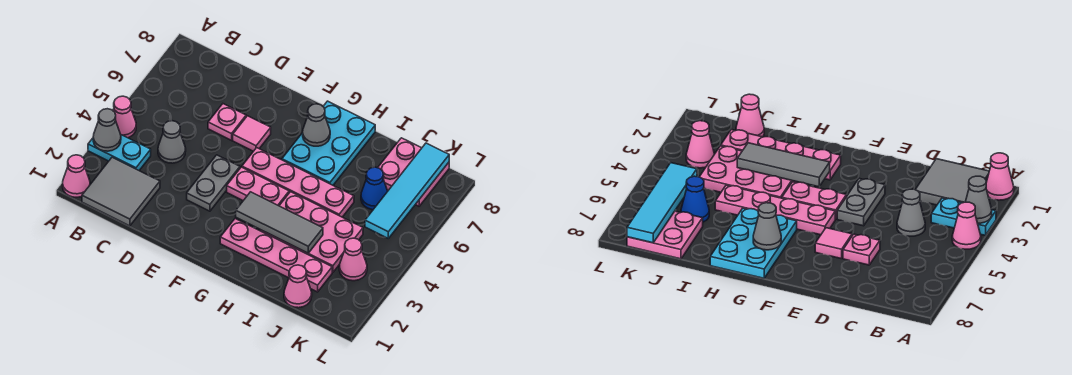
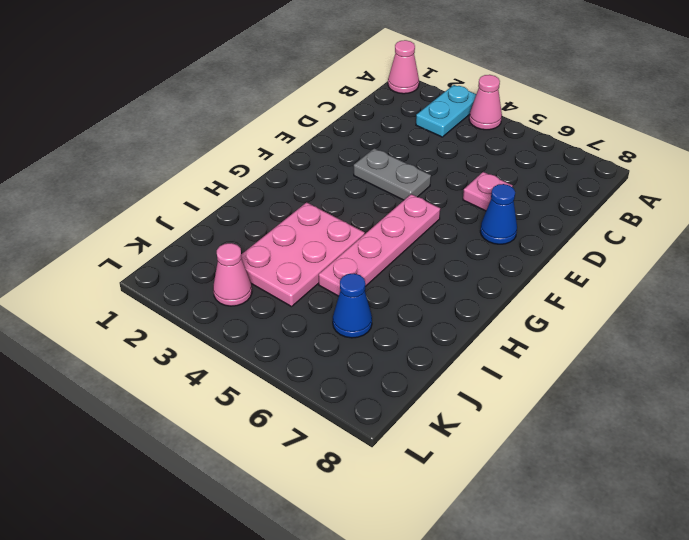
blue 1x1 cone [480,184,517,244] -> none
none -> grey 2x2 tile [82,157,160,226]
none -> grey 1x1 cone [158,121,186,163]
none -> pink 1x1 tile [233,116,271,151]

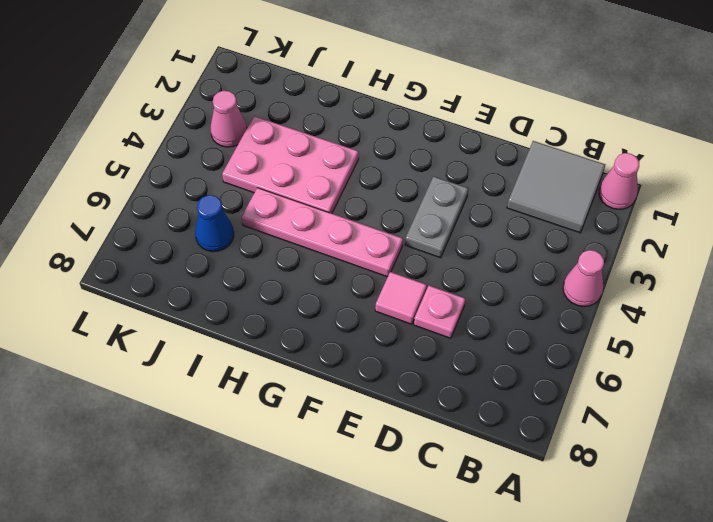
none -> cyan 1x2 plate [88,135,151,170]
none -> grey 1x1 cone [158,121,186,163]
none -> pink 1x2 plate [227,167,289,206]

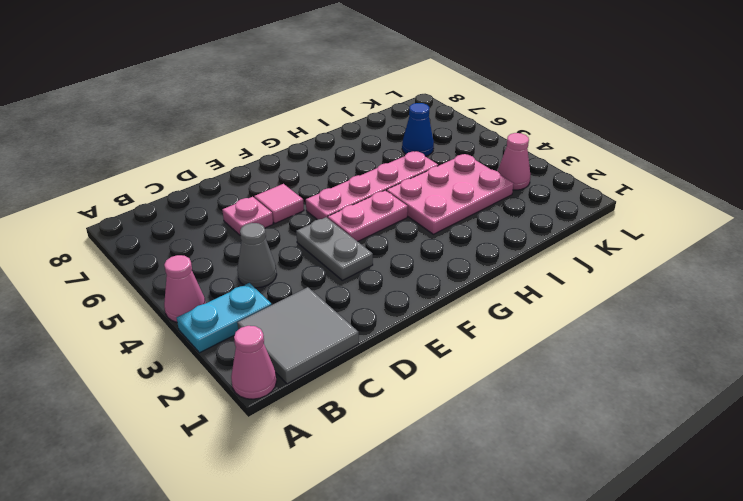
none -> pink 1x4 plate [220,219,332,292]
none -> cyan 2x3 plate [282,101,375,185]
none -> pink 1x1 cone [284,265,312,308]

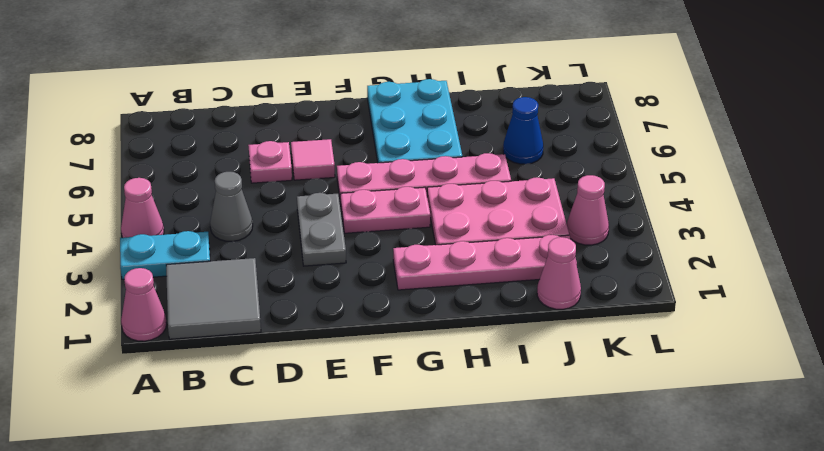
none -> pink 2x2 plate [378,138,449,206]
none -> grey 1x1 cone [93,109,121,151]
none -> grey 1x3 tile [236,192,323,253]

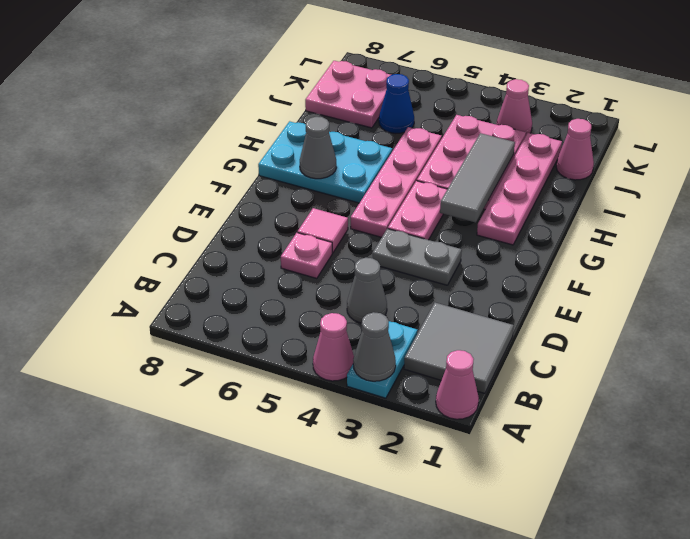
none -> cyan 1x4 tile [365,143,449,238]

